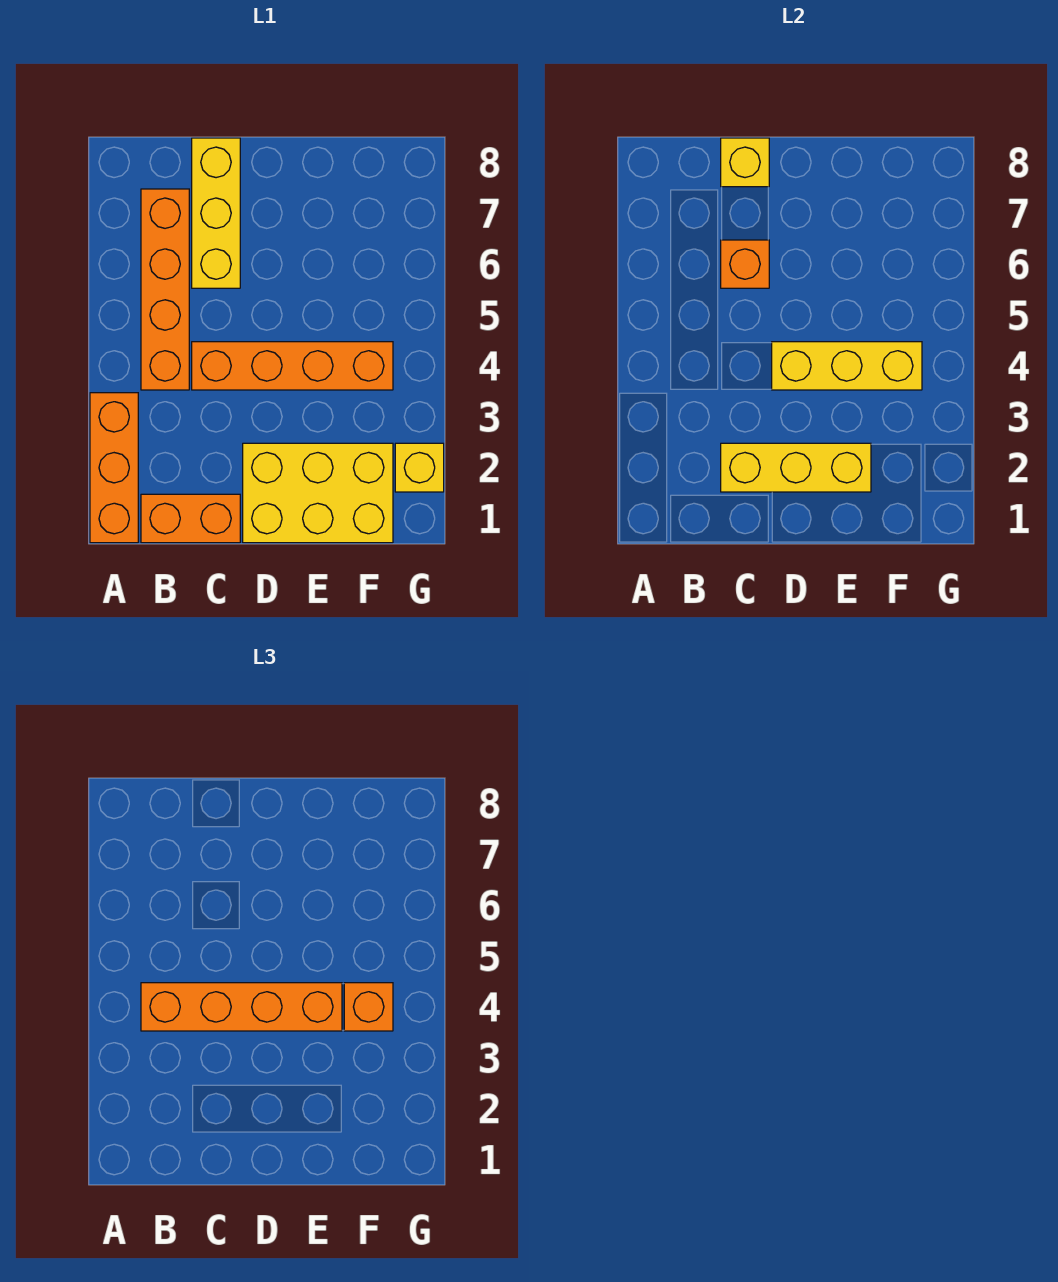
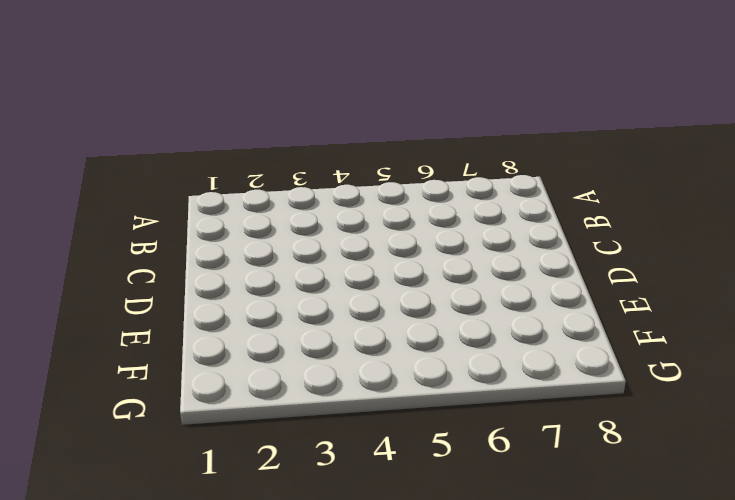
none -> orange 1x3 brick [90,393,138,543]
none -> orange 1x2 brick [141,494,240,543]
none -> orange 1x4 brick [141,189,189,390]

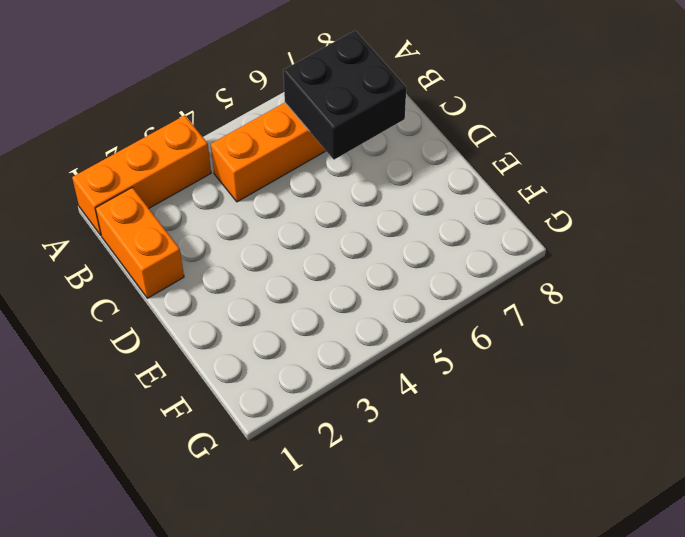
black 2x2 brick [283,31,406,160] -> orange 1x1 brick [721,240,769,288]
none -> orange 1x4 brick [192,342,393,390]
none -> yellow 1x3 brick [192,138,240,288]
none -> yellow 2x3 brick [243,443,393,543]

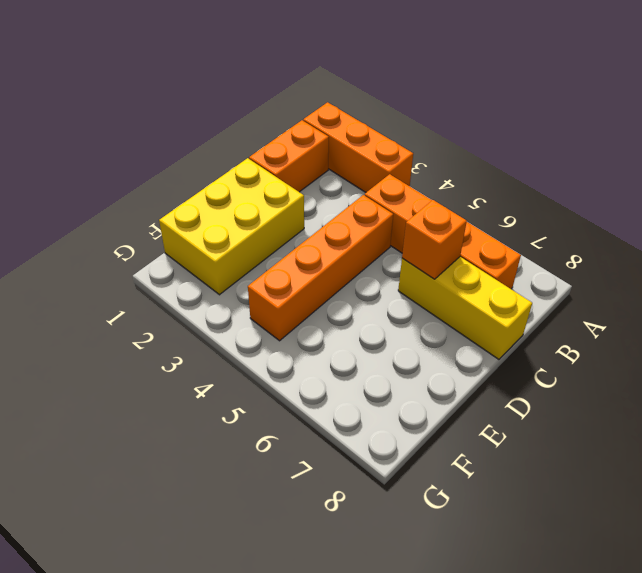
none -> yellow 1x1 brick [395,443,444,492]
none -> yellow 1x3 brick [721,443,871,492]
none -> yellow 1x1 brick [721,138,769,187]

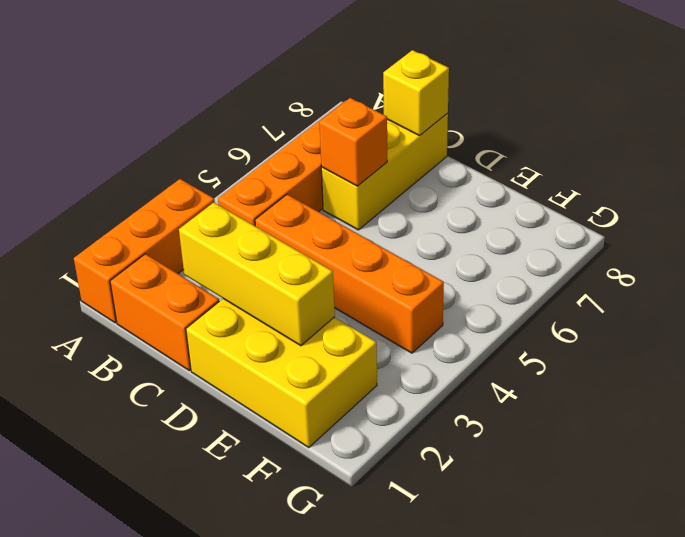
none -> yellow 1x1 brick [395,443,444,492]
none -> yellow 1x3 brick [772,342,922,390]
none -> orange 1x4 brick [141,983,342,1031]

